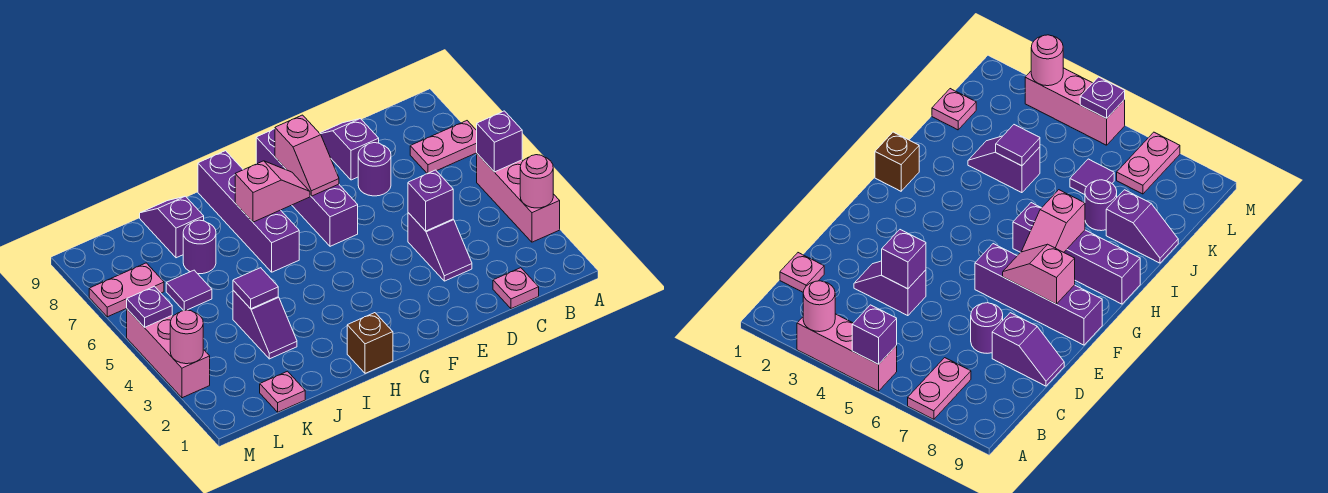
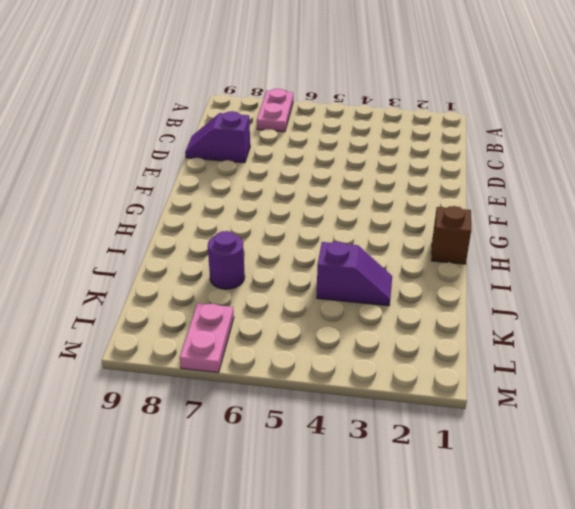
none -> pink 1x3 brick [477,154,560,242]
none -> pink 1x1 plate [493,268,539,309]
none -> purple 1x2 slope [408,213,472,281]

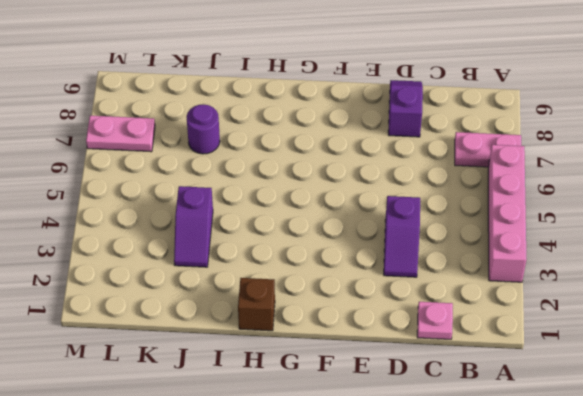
pink 1x4 brick [488,145,526,282] -> pink 1x3 brick [477,154,560,242]
none -> purple 1x1 round brick [358,143,391,196]
none -> purple 1x4 brick [256,129,358,246]
none -> purple 1x4 brick [198,151,299,272]

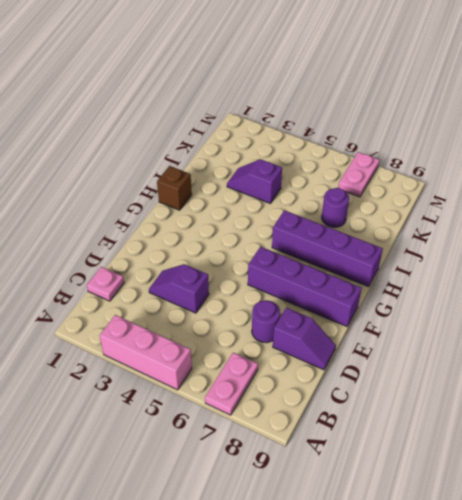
none -> purple 1x2 slope [140,196,204,258]
none -> pink 1x1 plate [260,371,305,412]
none -> purple 1x1 tile [166,270,212,311]

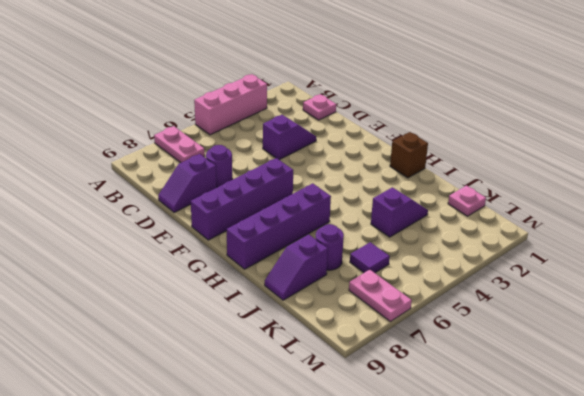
none -> pink 1x3 brick [127,309,210,398]
none -> pink 1x1 round brick [520,155,553,208]
none -> purple 1x1 brick [477,111,522,172]

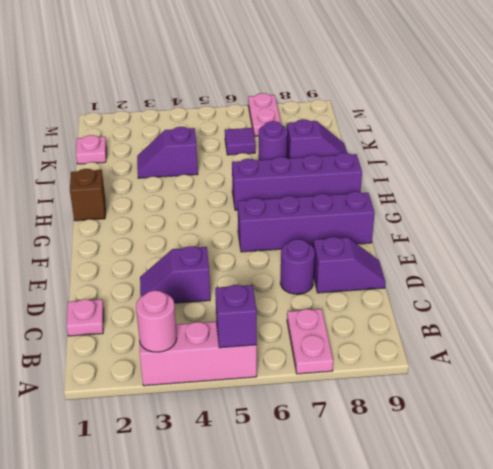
none -> pink 1x3 brick [127,309,210,398]
none -> purple 1x1 brick [408,170,453,231]
none -> pink 1x2 slope [275,115,339,196]

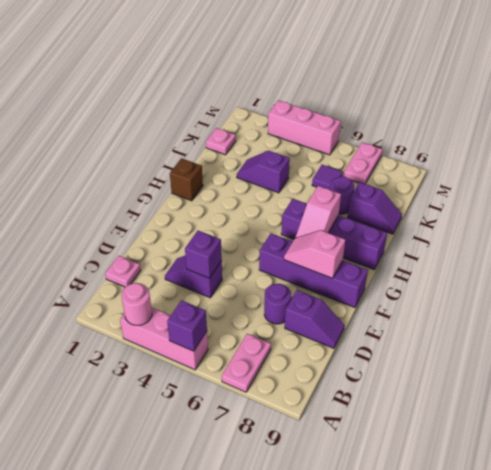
none -> purple 1x1 tile [233,268,278,309]
none -> pink 1x1 round brick [170,310,203,364]
none -> purple 1x1 plate [127,286,172,327]

